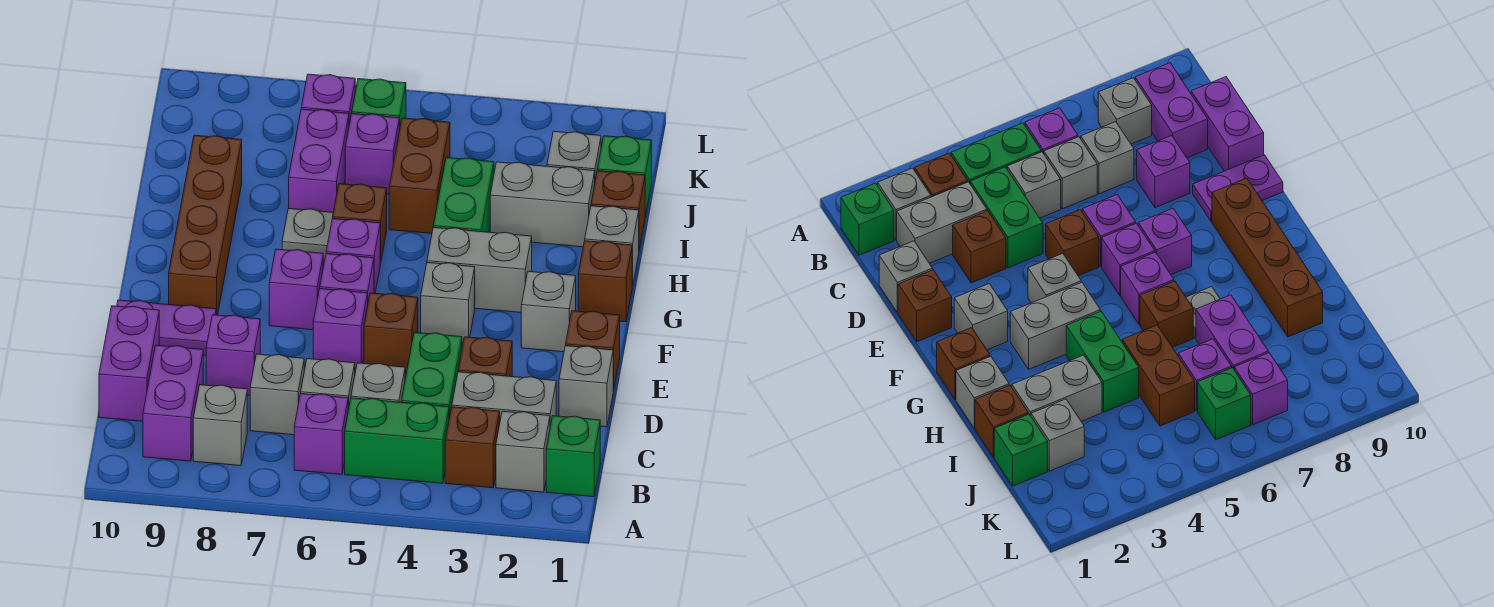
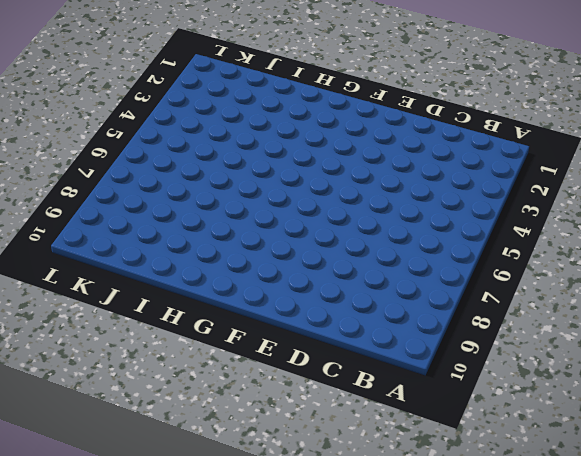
none -> green 1x1 brick [546,416,600,497]
none -> grey 1x1 brick [496,411,550,492]
none -> brown 1x1 brick [445,407,500,488]
none -> green 1x2 brick [345,398,449,483]

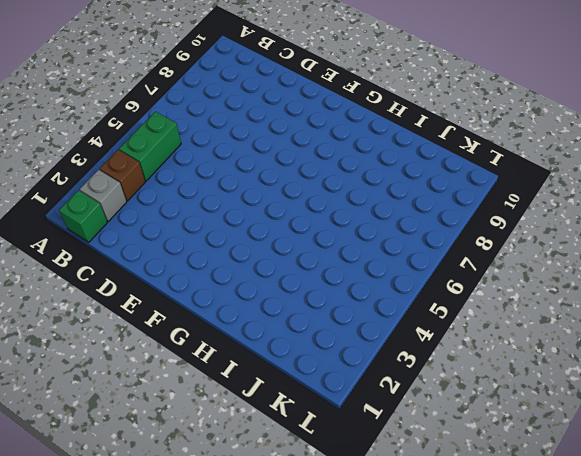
none -> purple 1x1 brick [294,394,348,474]
none -> grey 1x1 brick [193,385,247,466]
none -> purple 1x2 brick [143,345,203,461]
none -> grey 1x2 brick [452,372,556,426]

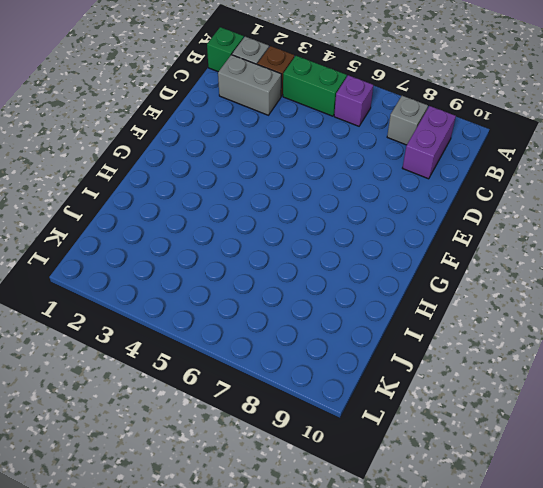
none -> green 1x2 brick [401,332,462,418]
none -> grey 1x1 brick [351,363,405,402]
none -> grey 1x1 brick [301,359,355,410]
none -> grey 1x1 brick [250,354,304,435]

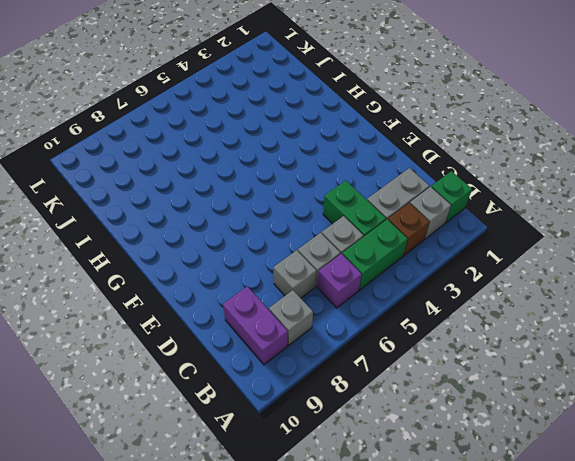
none -> purple 1x2 brick [99,306,159,421]
none -> grey 1x1 brick [559,346,613,427]
none -> brown 1x1 brick [458,337,512,377]
none -> purple 1x1 brick [206,315,260,395]

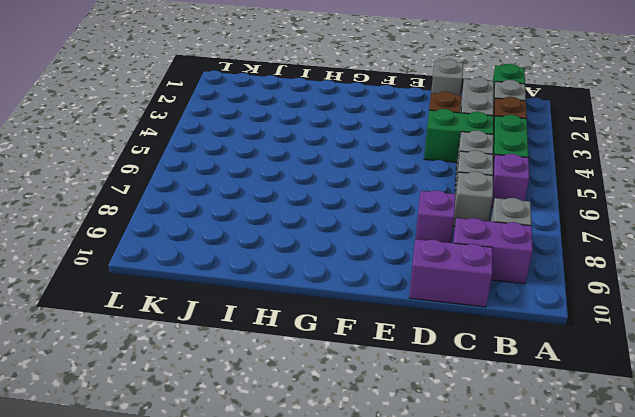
none -> brown 1x1 brick [566,311,620,391]
none -> brown 1x1 brick [364,293,418,373]
none -> purple 1x1 brick [313,289,368,369]
none -> purple 1x2 plate [117,300,216,356]

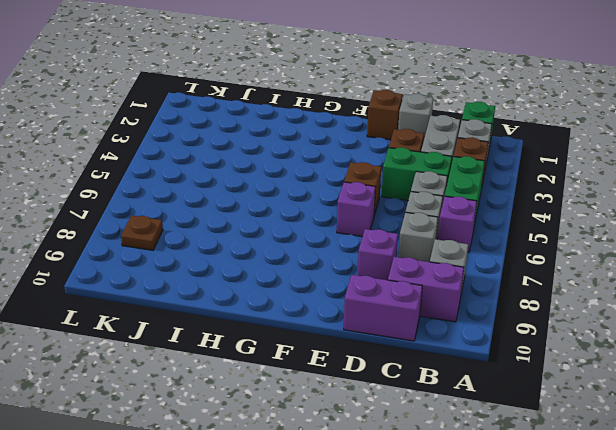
brown 1x1 plate [121,215,163,250] -> none
none -> purple 1x2 plate [117,300,216,356]
none -> grey 1x1 brick [521,271,576,352]
none -> grey 1x1 brick [421,263,475,343]
none -> purple 1x1 brick [320,254,374,301]

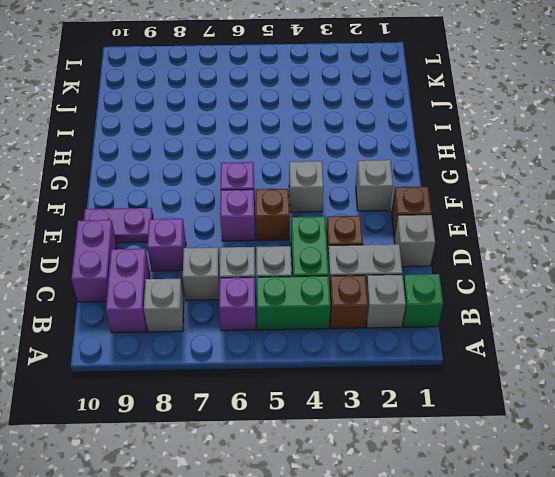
none -> purple 1x1 brick [269,249,323,330]
none -> brown 1x4 brick [169,135,242,315]
none -> brown 1x1 brick [578,241,632,322]
none -> grey 1x2 brick [427,227,532,312]

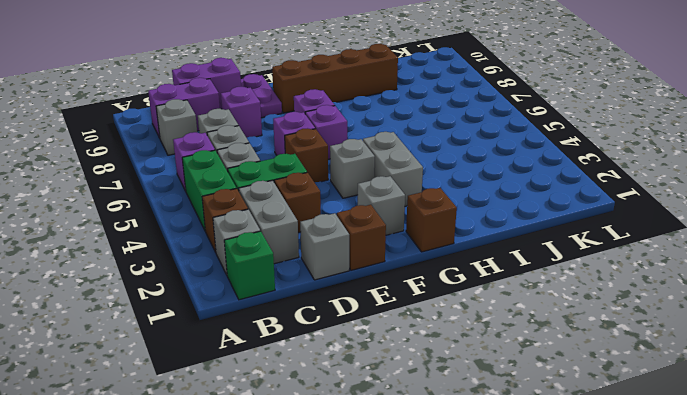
none -> purple 1x1 brick [326,219,380,293]
none -> grey 1x1 brick [585,206,639,286]
none -> green 1x2 brick [433,158,494,232]
none -> brown 1x1 brick [333,184,387,264]

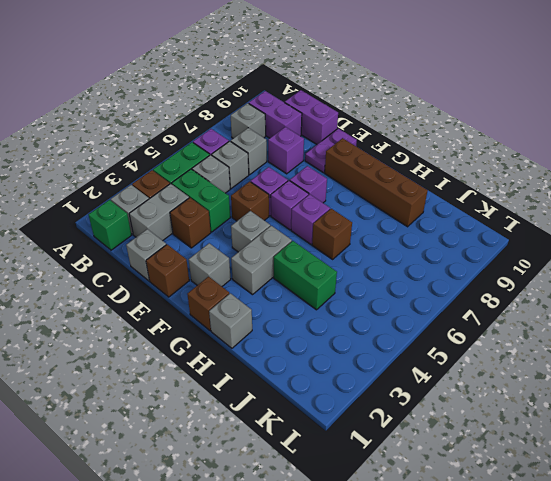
none -> grey 1x1 plate [282,208,333,260]
none -> brown 1x1 brick [591,171,645,250]
none -> grey 1x2 brick [490,162,595,247]
none -> brown 1x2 brick [389,118,450,234]

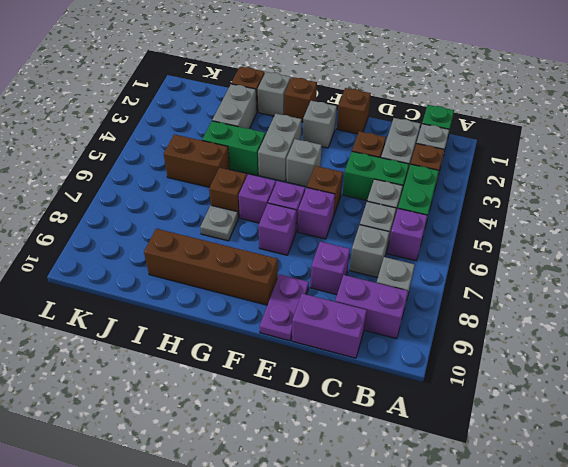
none -> grey 1x1 brick [559,346,613,427]
none -> purple 1x2 brick [289,109,349,212]
none -> green 1x1 brick [597,136,652,216]
none -> grey 1x1 brick [547,131,601,180]

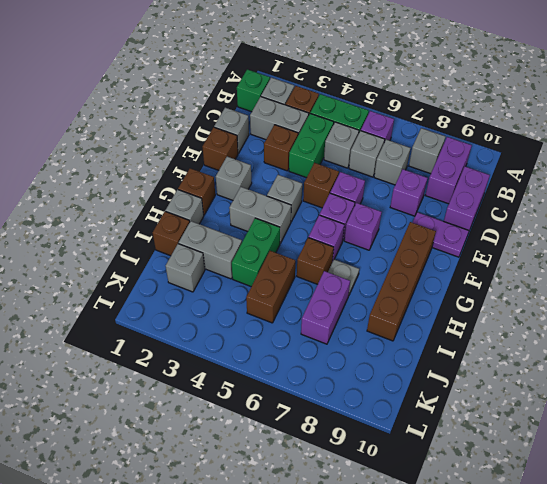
none -> green 1x1 brick [597,136,652,216]
none -> purple 1x1 brick [345,114,399,194]
none -> green 1x1 brick [352,79,406,131]
none -> purple 1x1 brick [301,74,355,124]

